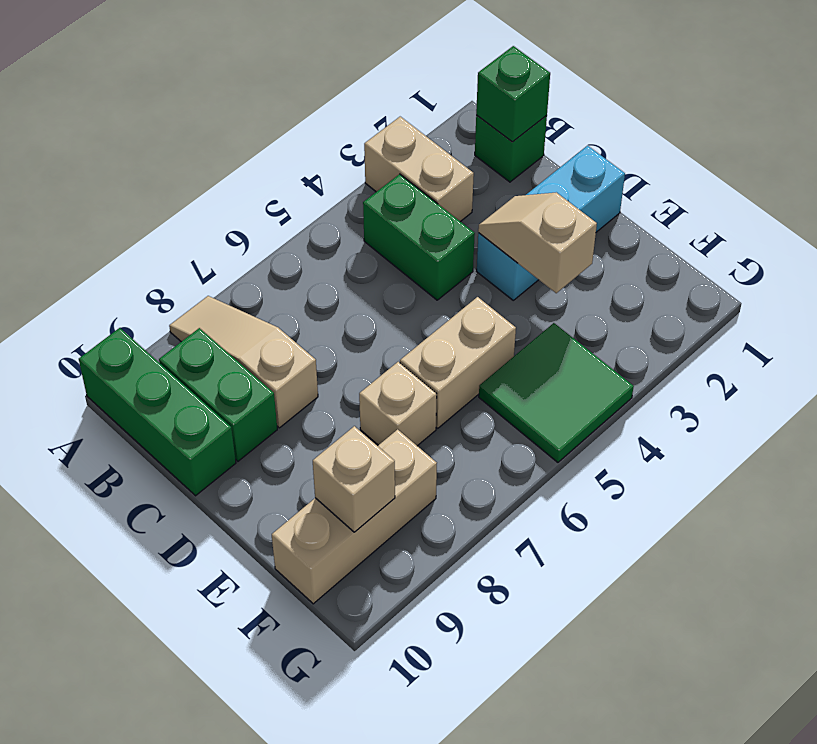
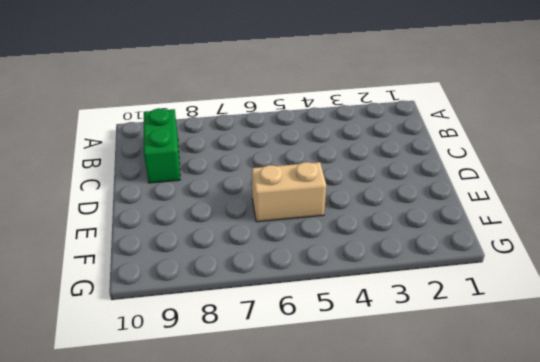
none -> tan 1x2 brick [364,117,474,222]
none -> tan 1x3 slope [169,296,318,428]
none -> green 1x3 brick [79,328,236,496]

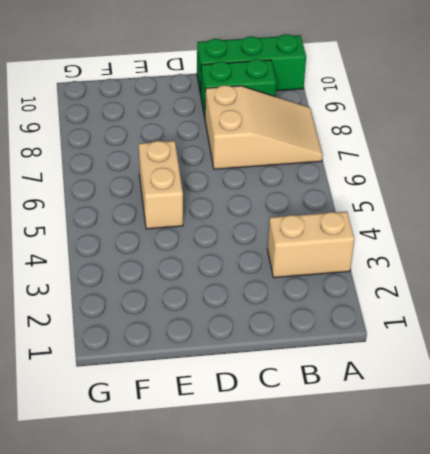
tan 2x3 slope [205,85,323,169] -> tan 1x3 slope [169,296,318,428]
none -> green 1x1 brick [475,115,547,182]
none -> green 1x2 brick [363,174,475,300]
none -> cyan 1x3 brick [477,146,625,300]

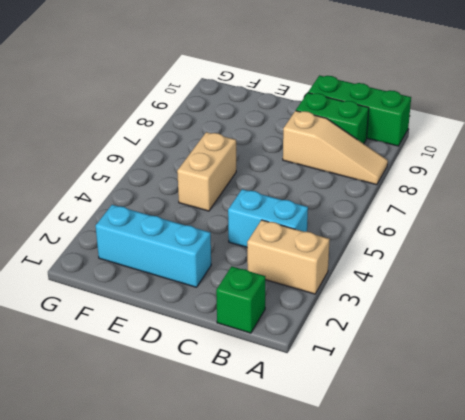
cyan 1x2 brick [228,189,308,247] -> green 1x2 brick [363,174,475,300]
cyan 1x3 brick [96,205,211,287] -> cyan 1x3 brick turned to [477,146,625,300]
none -> tan 1x1 brick [359,362,437,446]
none -> green 2x2 tile [479,323,634,462]
none -> tan 1x3 brick [272,429,437,604]

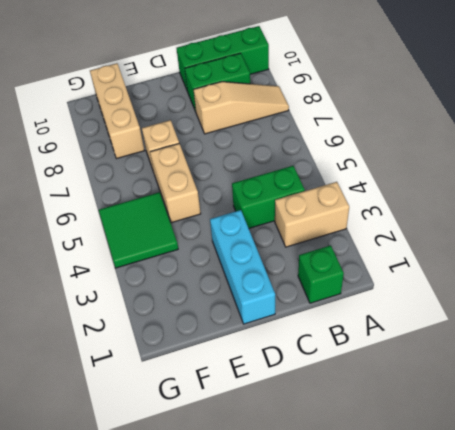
none -> green 1x1 brick [476,46,550,142]
none -> tan 1x2 slope [478,192,597,293]
none -> tan 1x1 brick [313,426,395,532]

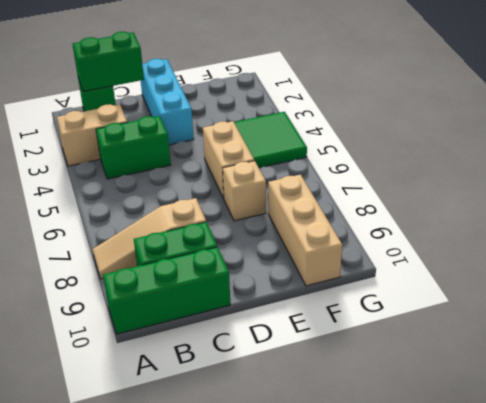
green 1x2 brick [73,32,144,92] -> green 1x1 brick [476,46,550,142]
none -> tan 1x2 slope [478,192,597,293]
none -> tan 1x1 brick [313,426,395,532]

